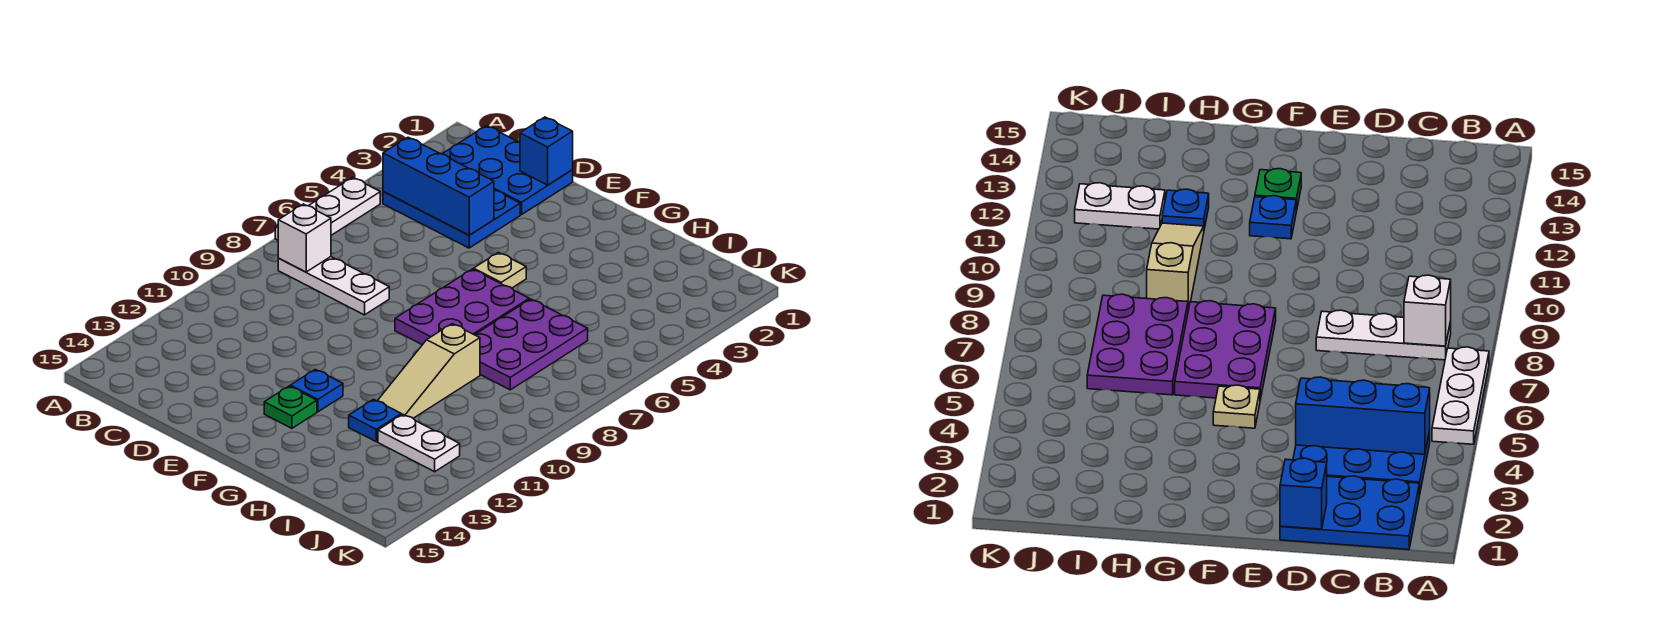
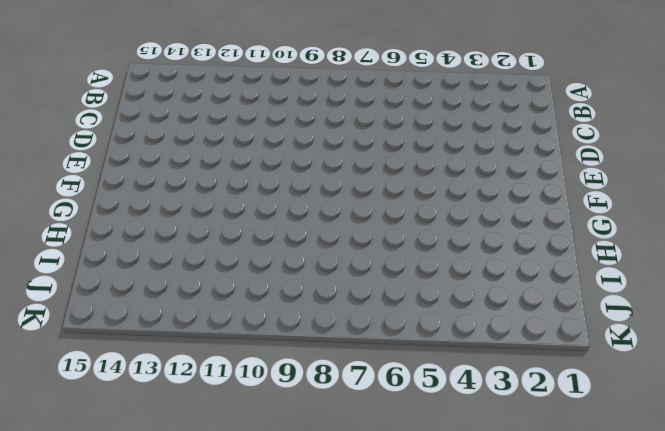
none -> white 1x3 plate [275,177,380,240]
none -> blue 2x3 plate [443,126,573,215]
none -> blue 2x3 plate [383,190,520,248]

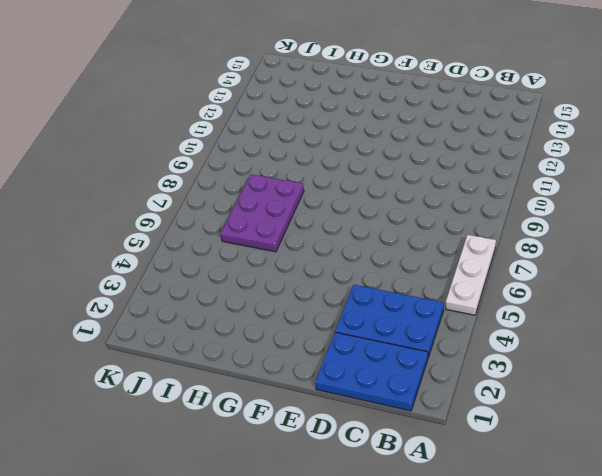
none -> white 1x3 plate [278,257,389,315]
none -> tan 1x1 plate [474,252,526,288]
none -> purple 2x3 plate [395,269,529,345]

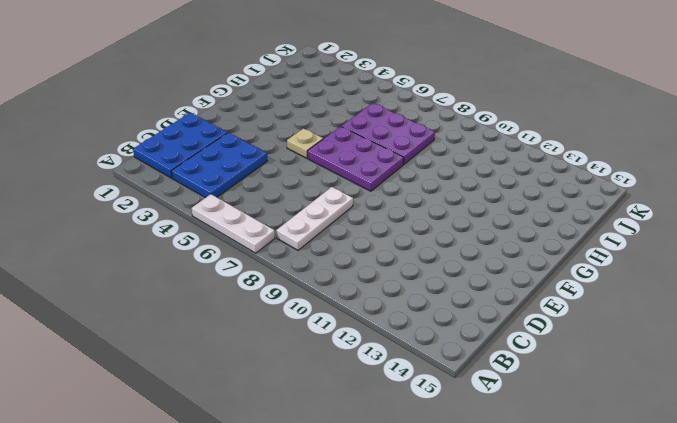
none -> blue 1x1 plate [290,369,343,412]
none -> green 1x1 plate [264,386,317,428]
none -> tan 1x3 slope [378,324,480,418]

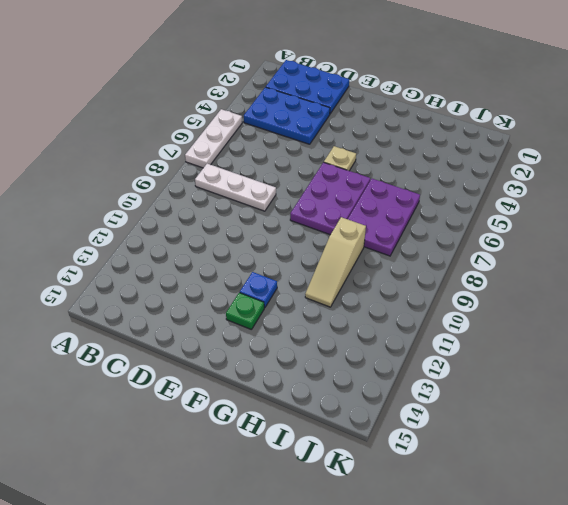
none -> blue 1x1 plate [349,399,401,442]
none -> white 1x2 plate [378,414,460,472]
none -> blue 1x3 brick [383,137,494,235]

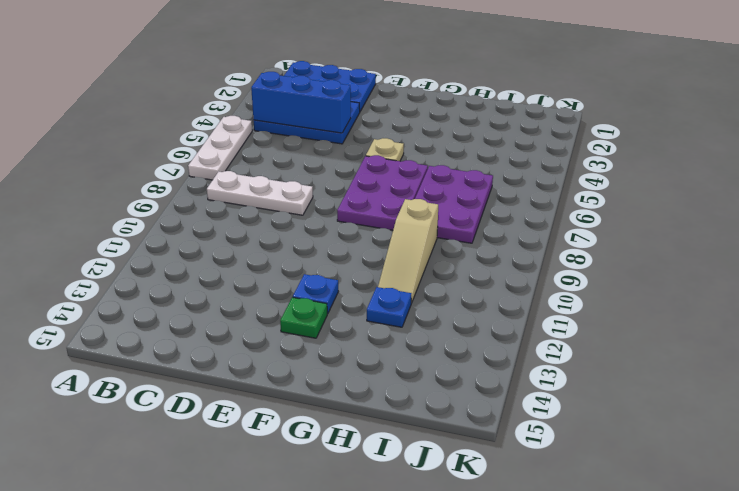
none -> white 1x2 plate [378,414,460,472]
none -> white 1x1 brick [278,204,331,272]
none -> blue 1x1 brick [520,117,573,185]

